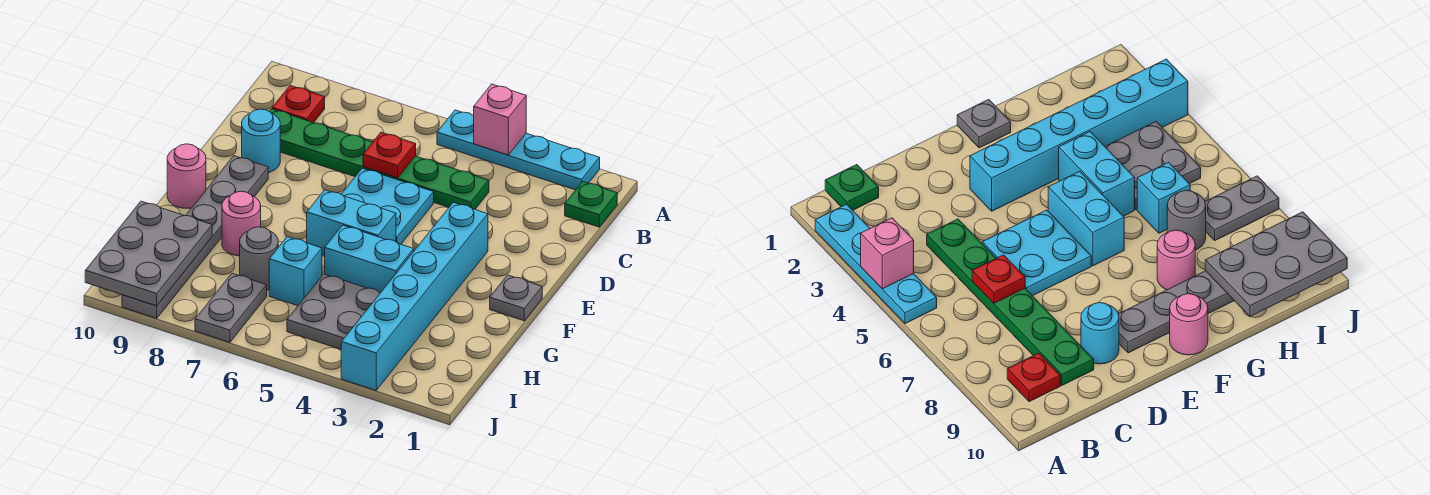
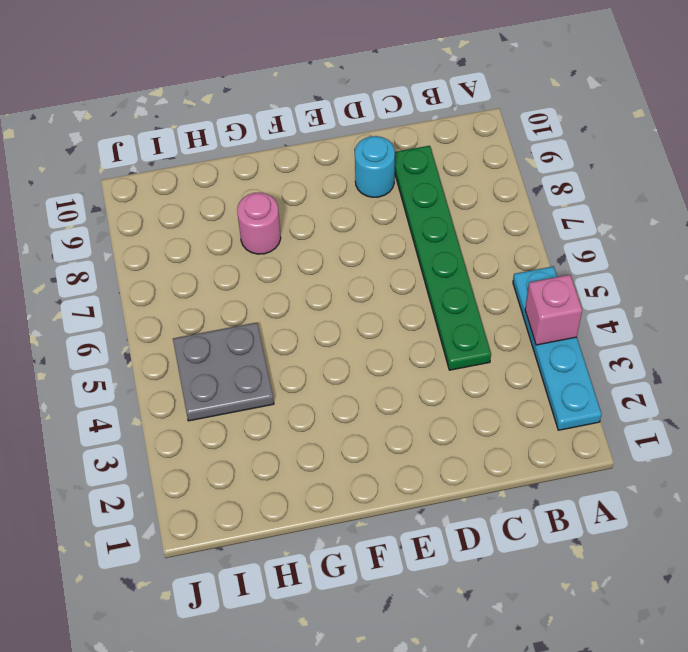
none -> green 1x1 plate [565,181,617,227]
none -> red 1x1 plate [272,85,325,123]
none -> cyan 2x2 plate [342,168,434,244]

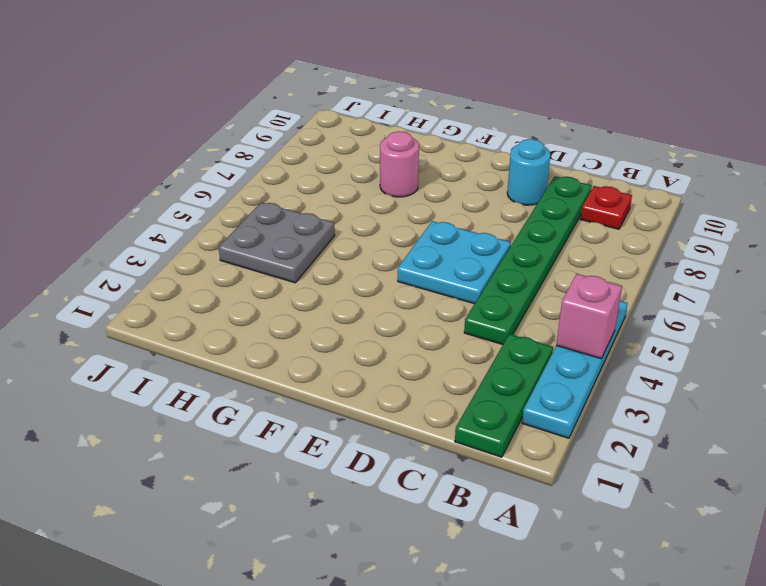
green 1x3 plate [455,334,553,457] -> green 1x1 plate [565,181,617,227]
none -> cyan 1x6 brick [341,202,488,390]
none -> grey 1x6 plate [122,156,268,318]
none -> grey 1x1 plate [490,275,542,321]

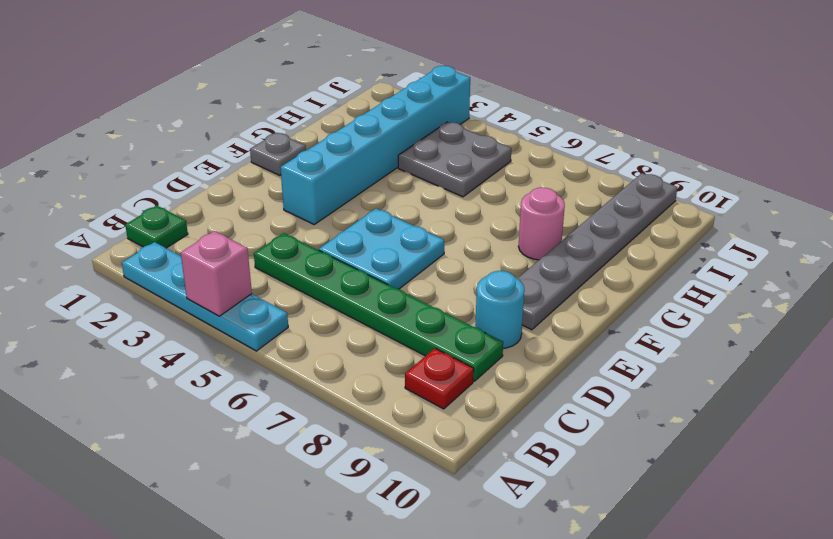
none -> cyan 1x2 brick [307,190,396,255]
none -> pink 1x1 round brick [167,144,206,208]
none -> cyan 1x2 brick [325,225,414,292]

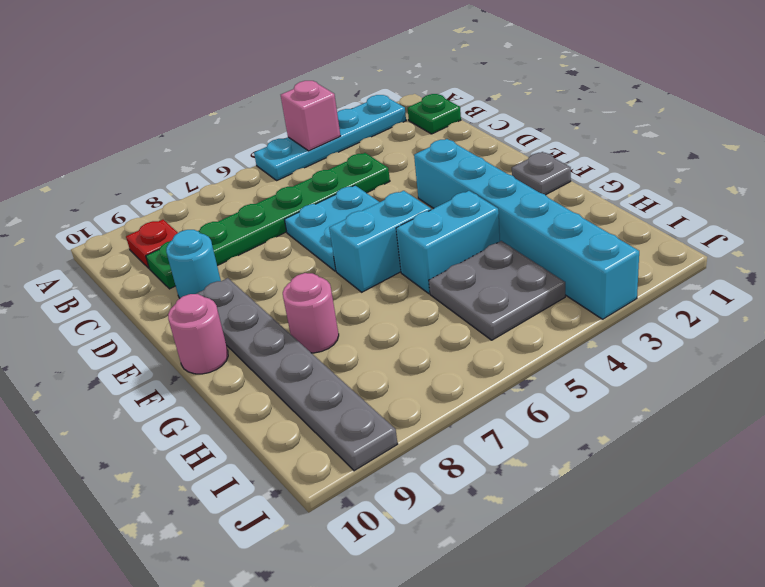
none -> cyan 1x1 brick [269,237,322,306]
none -> grey 1x1 round brick [240,227,278,290]
none -> grey 1x2 plate [195,273,267,342]

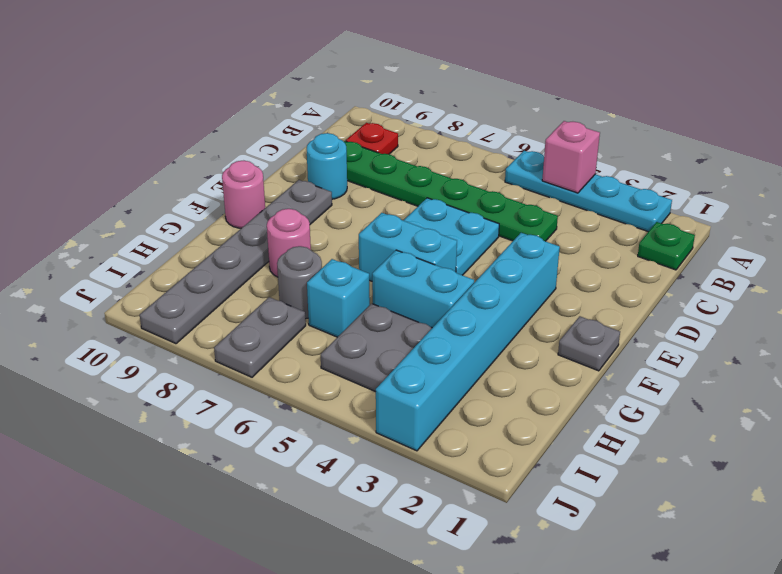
none -> red 1x1 plate [363,132,416,178]
none -> grey 2x3 plate [85,201,212,306]

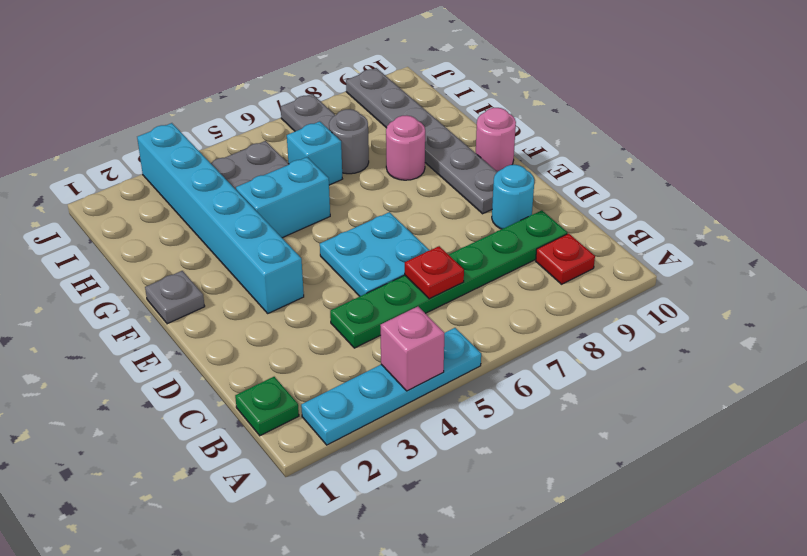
none -> cyan 1x2 brick [307,190,396,255]
none -> grey 2x3 plate [85,201,212,306]

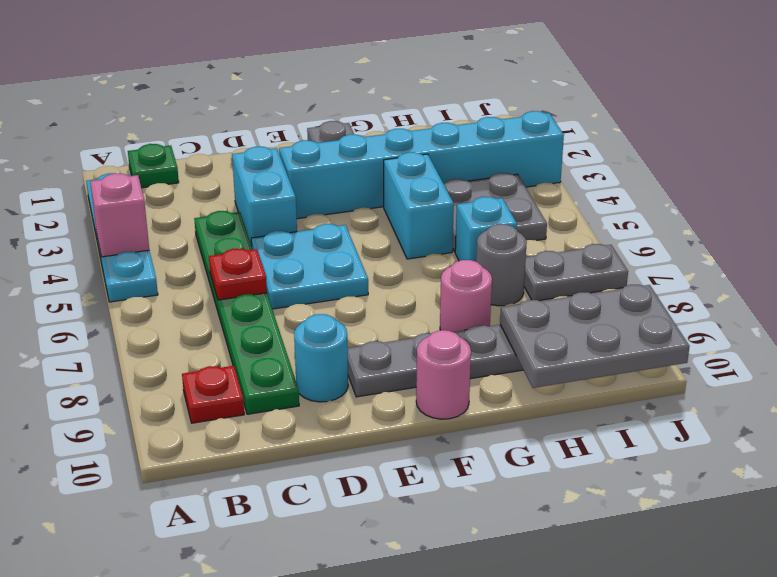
cyan 1x2 brick [232,147,297,246] -> cyan 1x2 brick moved to [307,190,396,255]

